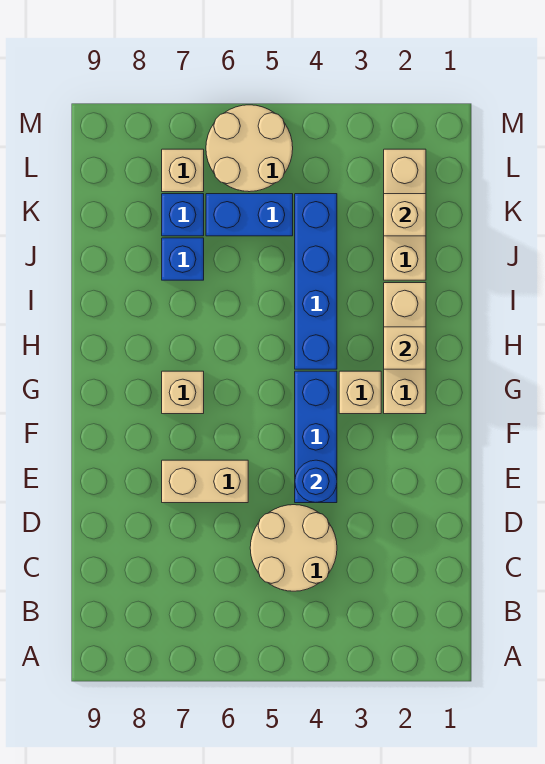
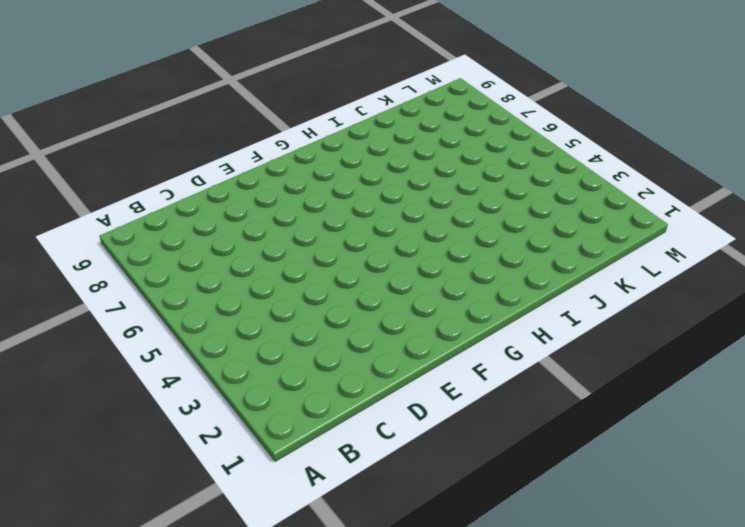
none -> tan 2x2 round brick [250,505,337,591]
none -> blue 1x3 brick [295,371,337,503]
none -> tan 1x2 brick [162,460,248,503]

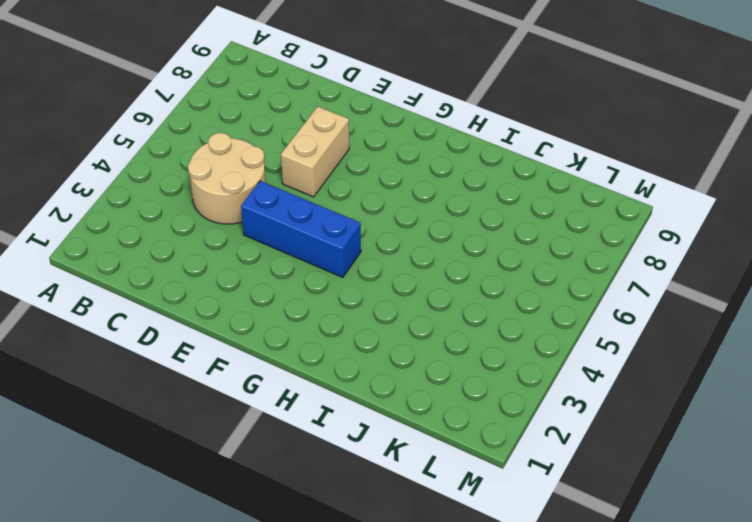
none -> tan 1x3 brick [384,283,426,414]
none -> tan 1x1 brick [339,371,381,414]
none -> tan 1x1 brick [162,371,204,414]

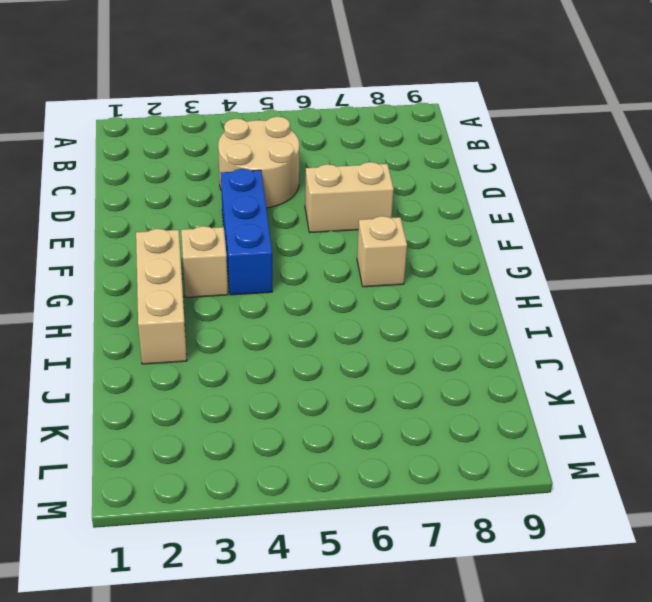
none -> blue 1x4 brick [295,194,337,369]
none -> tan 1x3 brick [384,149,426,280]
none -> blue 1x1 brick [162,238,204,280]

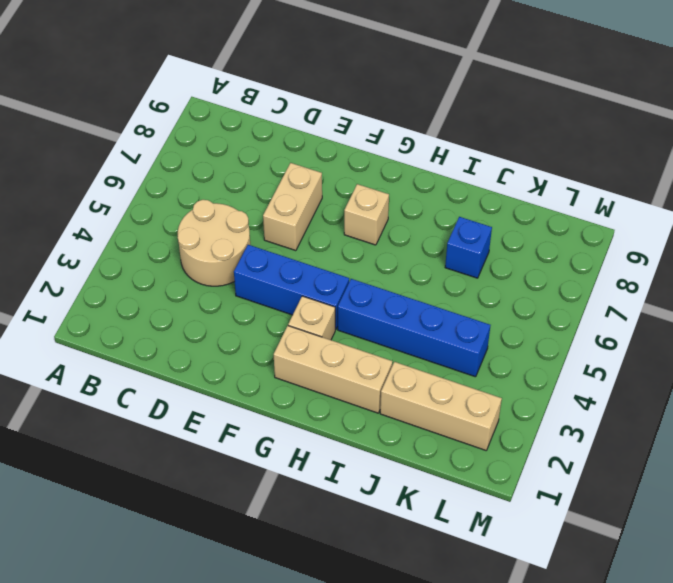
none -> blue 1x2 brick [206,194,293,236]
none -> blue 1x1 brick [162,194,204,236]
none -> tan 2x2 round brick [206,105,293,192]

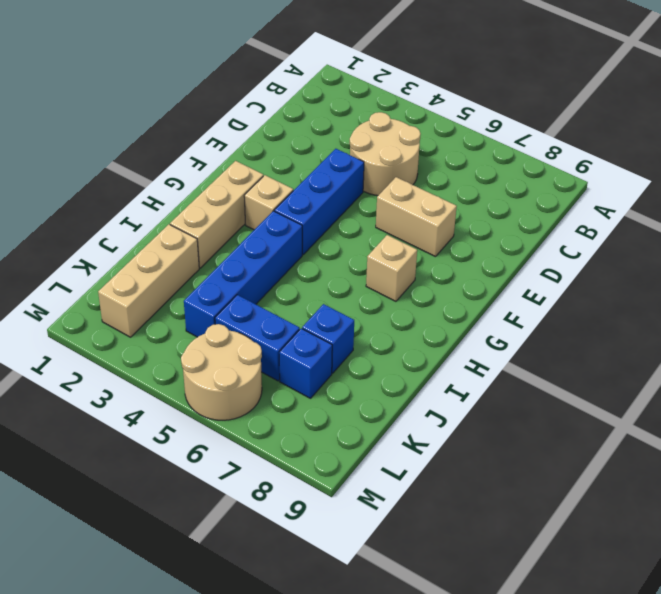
none -> tan 1x1 brick [162,149,204,192]
none -> blue 1x1 round brick [295,460,337,503]
none -> tan 1x1 brick [384,327,426,369]

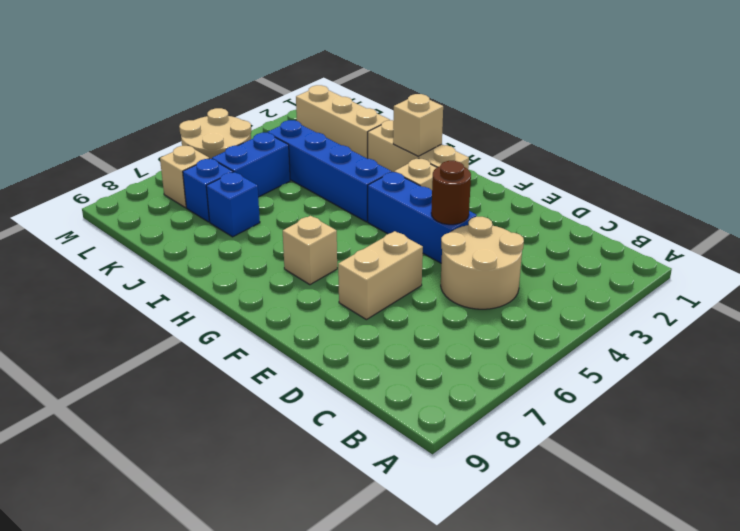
brown 1x1 round brick [431,161,471,225] -> blue 1x1 round brick [295,460,337,503]
none -> tan 1x1 brick [384,194,426,236]

